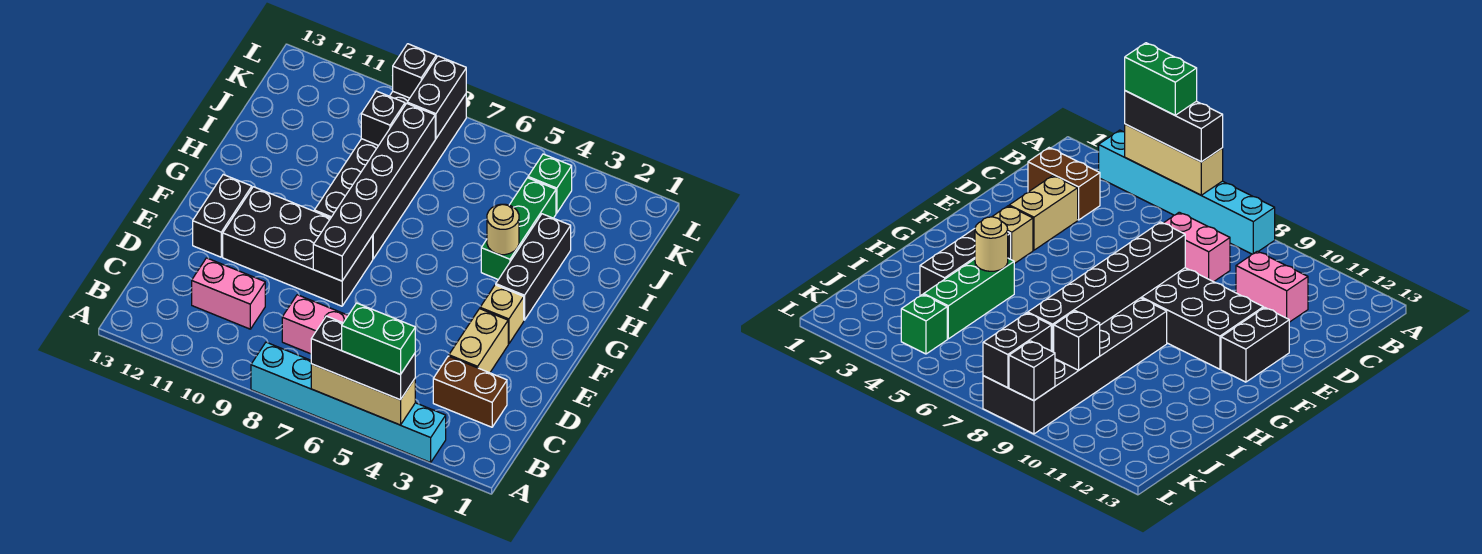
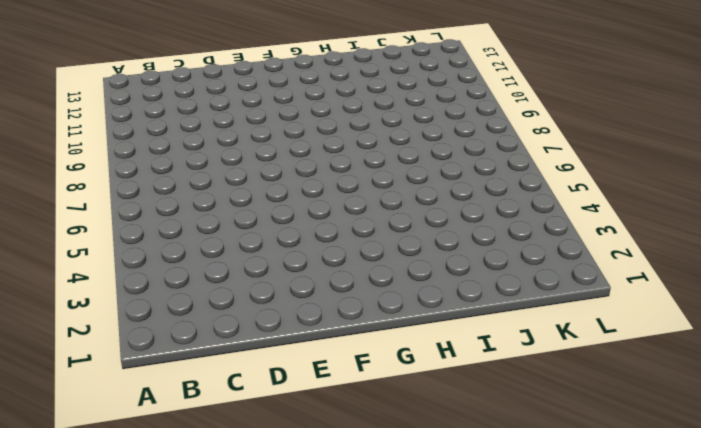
none -> cyan 1x6 brick [251,342,446,462]
none -> brown 1x2 brick [433,356,507,427]
none -> pink 1x2 brick [282,295,348,354]

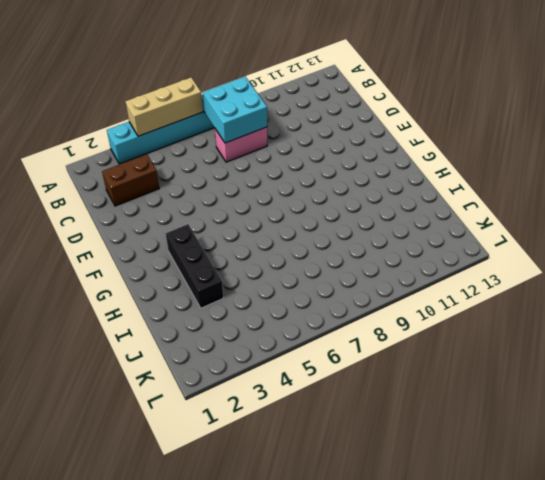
cyan 2x2 brick [203,77,267,143] -> none
none -> pink 1x2 brick [192,258,265,329]
none -> tan 1x2 brick [449,309,508,373]
none -> black 2x4 brick [223,187,373,306]

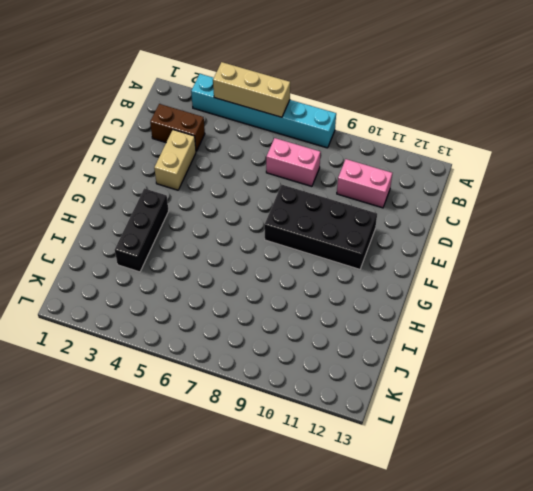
none -> black 1x2 brick [193,175,252,257]
none -> tan 1x1 brick [480,285,524,344]
none -> black 2x6 brick [314,92,466,259]

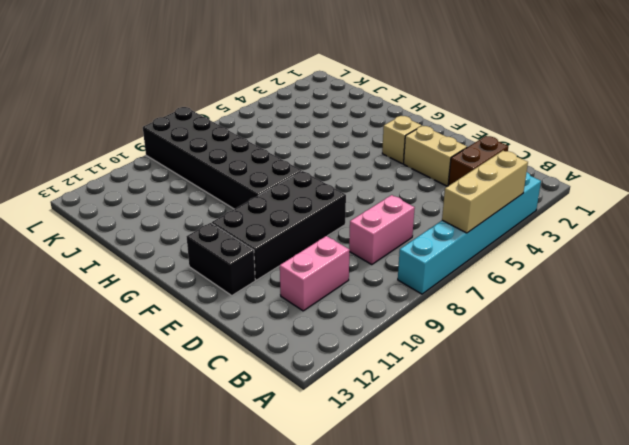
none -> black 1x3 brick [496,214,571,320]
none -> green 1x3 brick [481,178,556,280]
none -> green 1x1 brick [528,154,572,213]

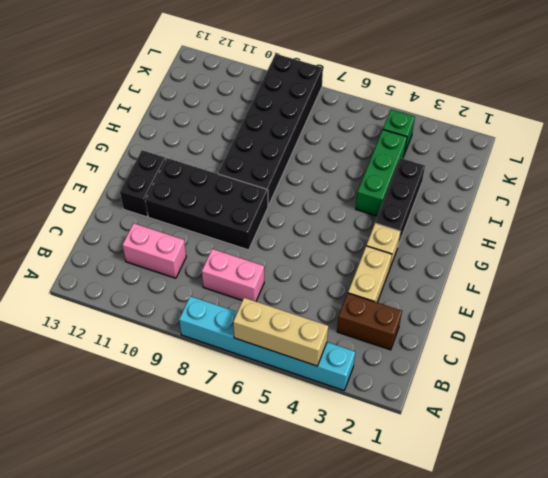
none -> black 1x6 brick [313,103,435,281]
none -> tan 1x1 round brick [487,204,519,255]
none -> black 1x1 brick [361,91,405,146]

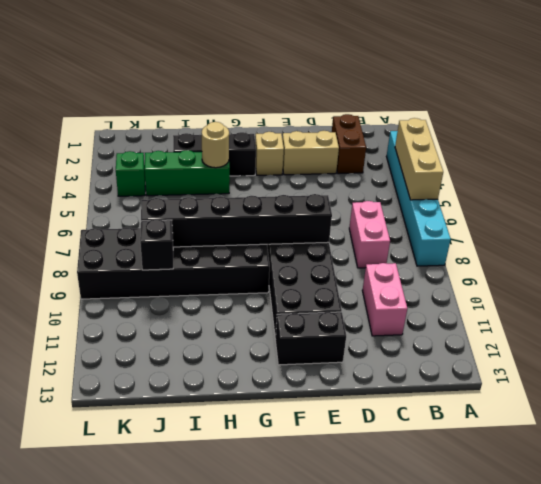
none -> black 1x2 brick [407,56,466,139]
none -> black 1x1 brick [393,44,436,98]
none -> black 1x3 brick [311,316,415,400]

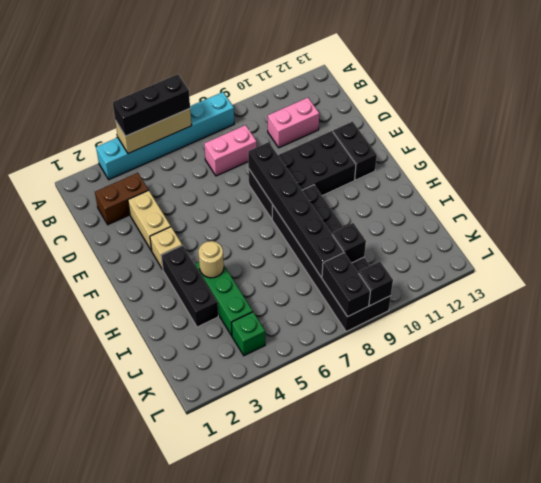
none -> green 1x2 brick [342,303,415,375]

